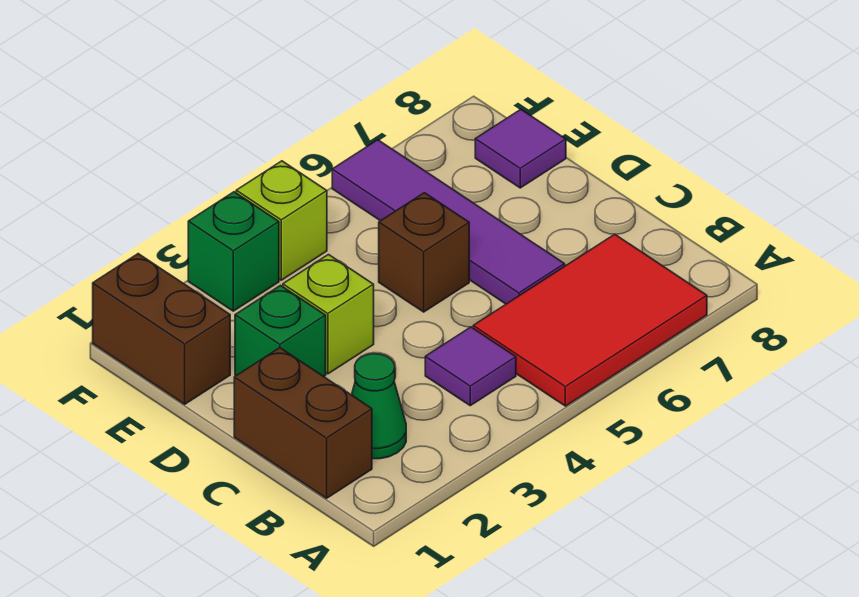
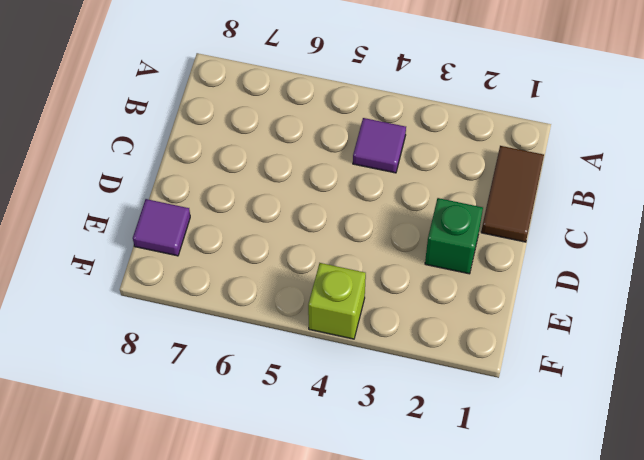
brown 1x2 tile [481,146,544,242] -> brown 1x2 brick [234,348,372,498]
none -> red 2x3 tile [473,234,707,406]
none -> green 1x1 cone [352,354,406,459]
none -> purple 1x4 tile [332,140,565,304]

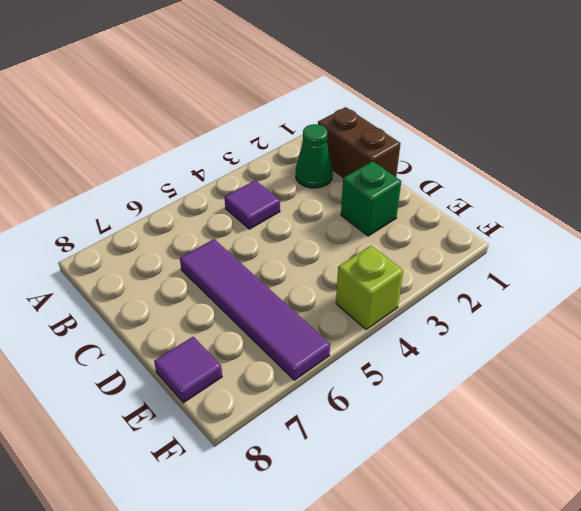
none -> red 2x3 tile [473,234,707,406]
none -> lime 1x1 brick [283,255,374,374]
none -> brown 1x1 brick [379,193,469,312]

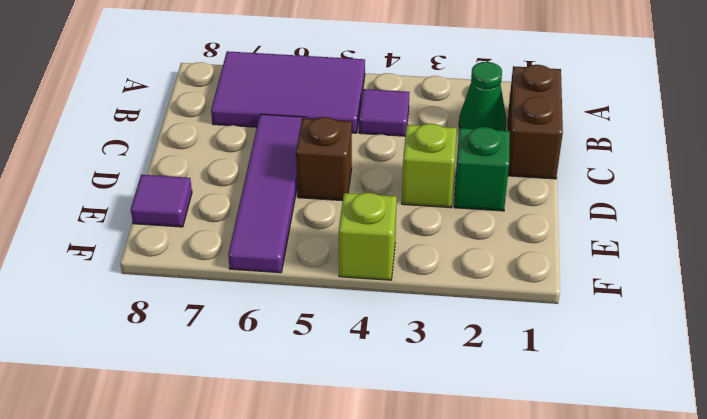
purple 2x3 tile [211,51,365,133] -> red 2x3 tile [473,234,707,406]
none -> brown 1x2 brick [93,254,230,404]
none -> green 1x1 brick [188,192,279,311]

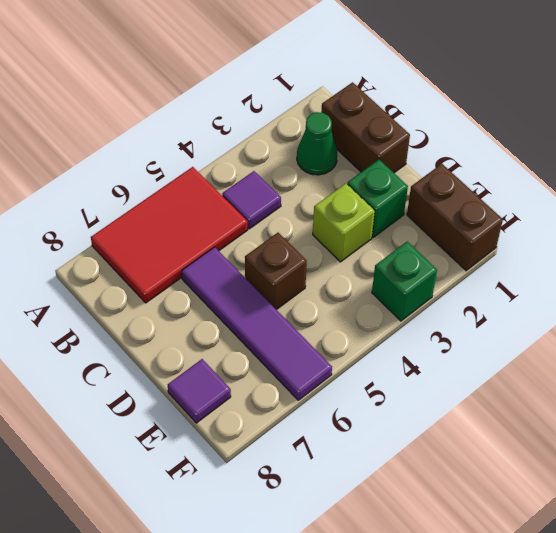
none -> lime 1x1 brick [236,161,327,280]

